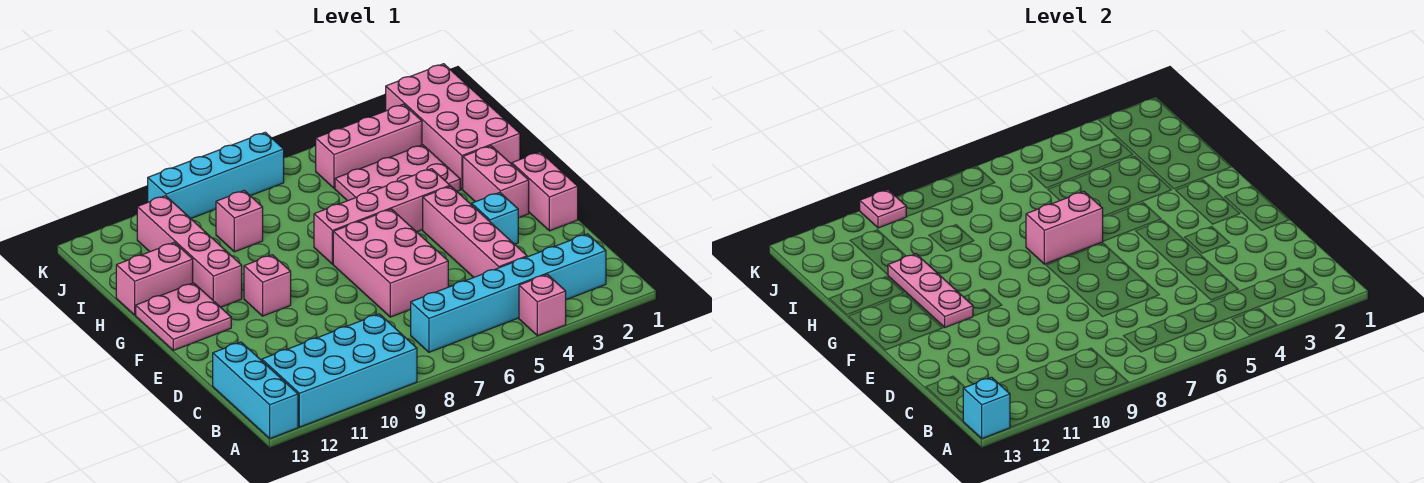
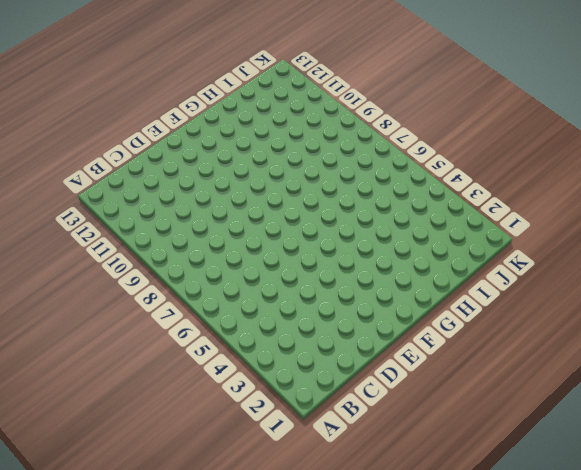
none -> pink 1x1 brick [519,274,566,336]
none -> cyan 2x4 brick [262,314,417,427]
none -> cyan 1x3 brick [213,342,298,438]

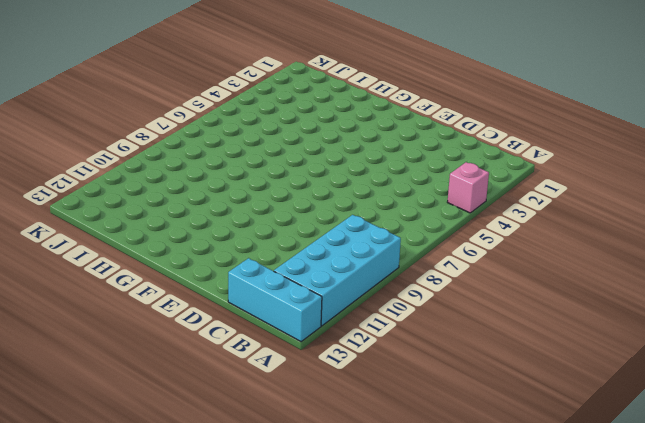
none -> cyan 1x6 brick [411,234,606,352]
none -> pink 1x4 brick [423,186,527,277]
none -> pink 2x3 brick [333,209,448,317]

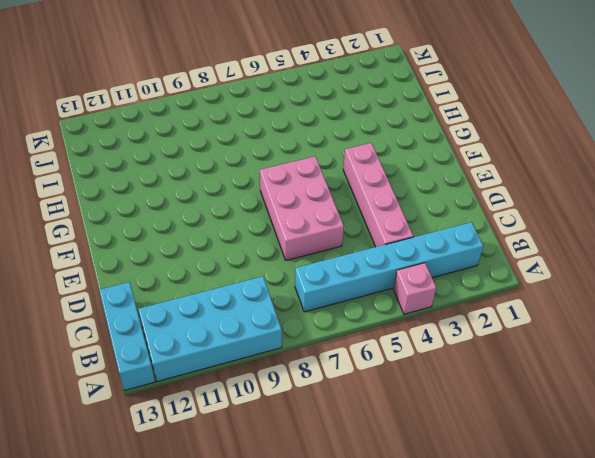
none -> pink 1x2 brick [512,152,578,231]
none -> cyan 1x1 brick [472,192,518,244]
none -> pink 1x2 brick [463,146,529,218]

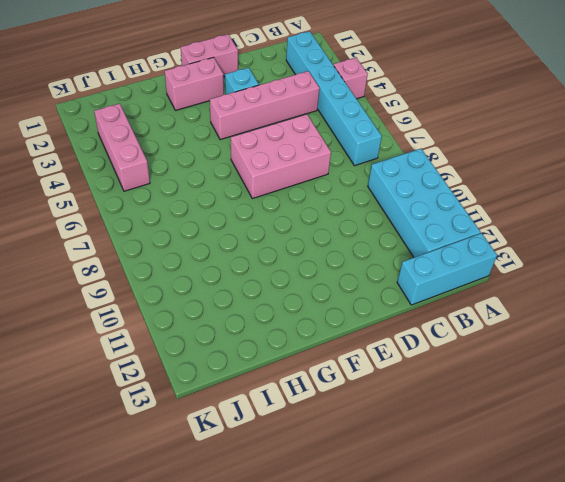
none -> pink 1x1 brick [244,255,291,316]
none -> pink 2x2 plate [136,283,231,350]
none -> pink 1x4 brick [314,169,450,264]

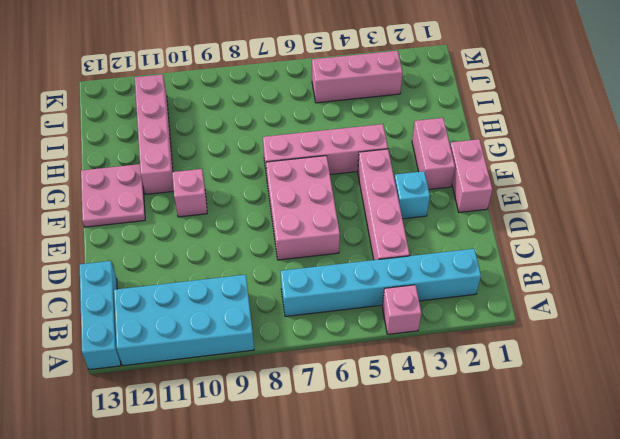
none -> pink 2x4 brick [386,64,520,189]
none -> pink 2x3 plate [335,145,460,201]
none -> pink 1x2 brick [116,242,193,315]

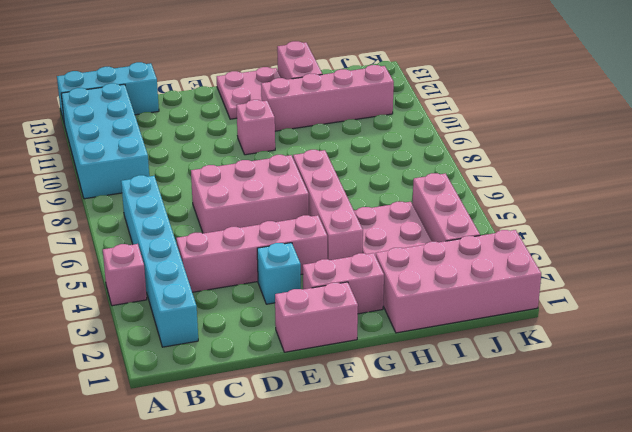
none -> pink 1x1 brick [216,191,263,252]
none -> cyan 1x4 brick [148,132,284,218]
none -> cyan 1x1 brick [963,377,1010,438]

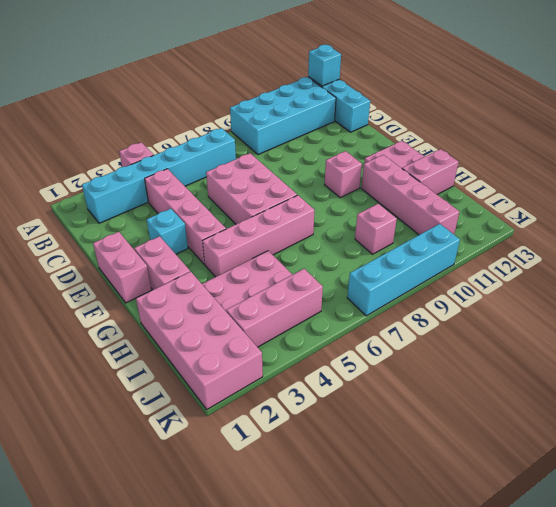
none -> pink 1x3 plate [888,254,973,327]
none -> pink 1x2 brick [1026,192,1103,264]
none -> pink 1x1 plate [860,190,906,228]

